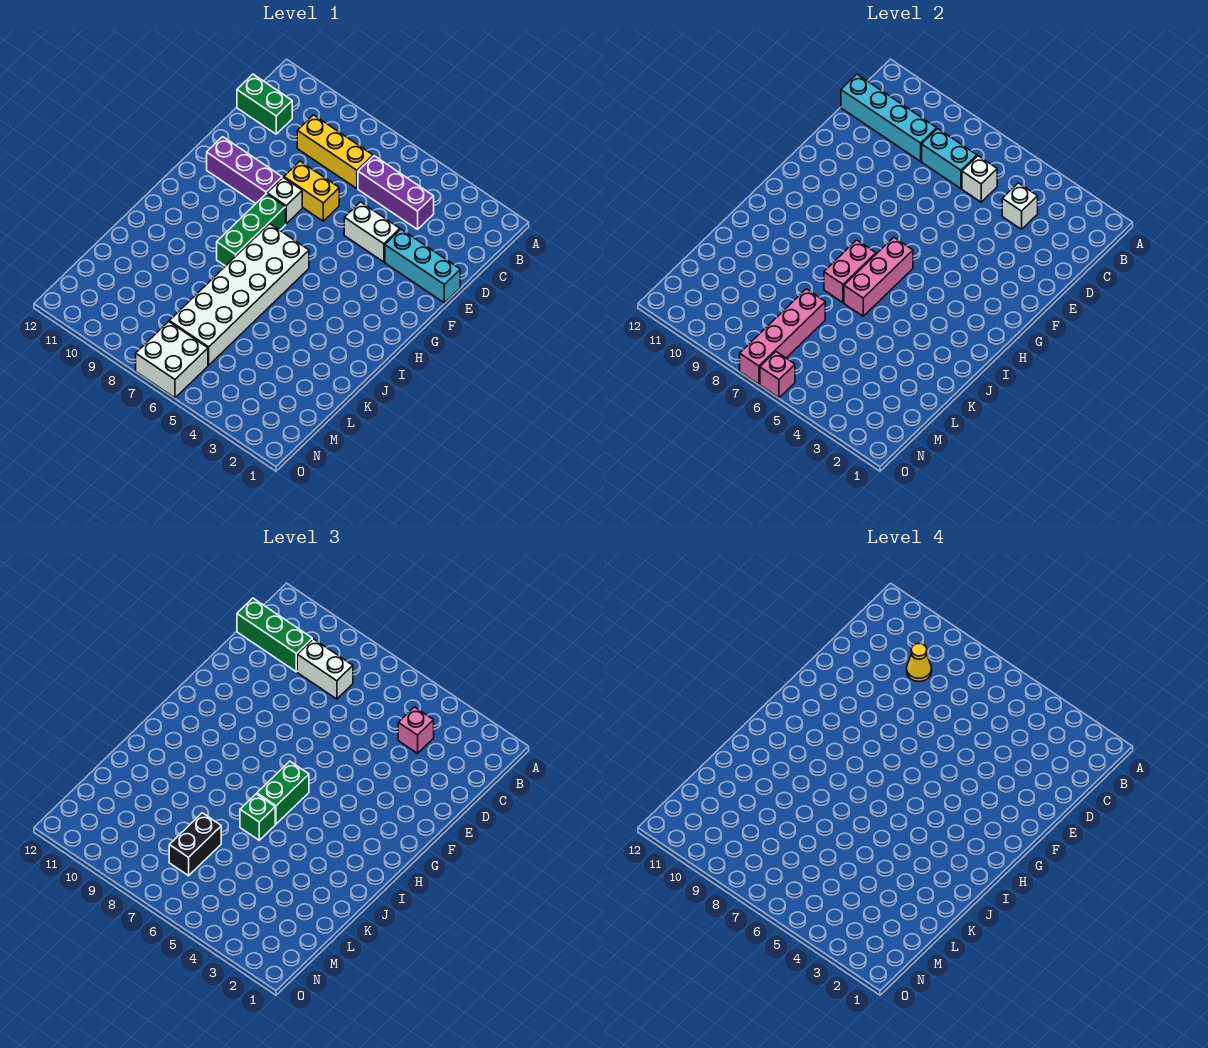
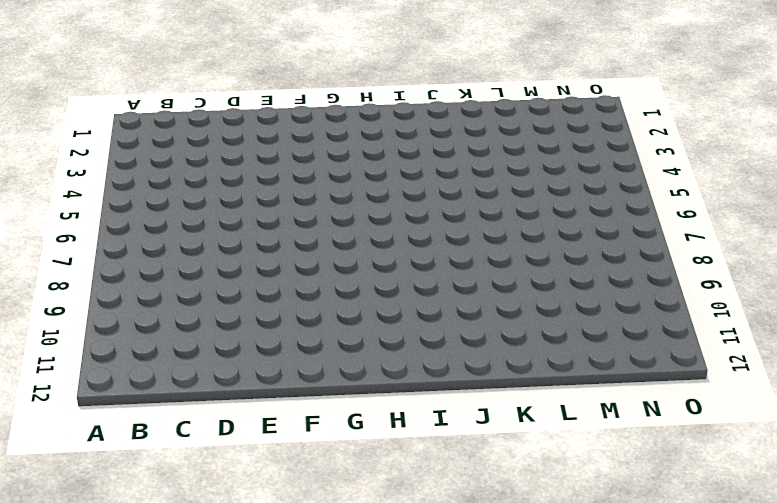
none -> purple 1x3 brick [358,156,434,229]
none -> yellow 1x3 brick [297,115,373,189]
none -> green 1x2 brick [237,74,292,134]

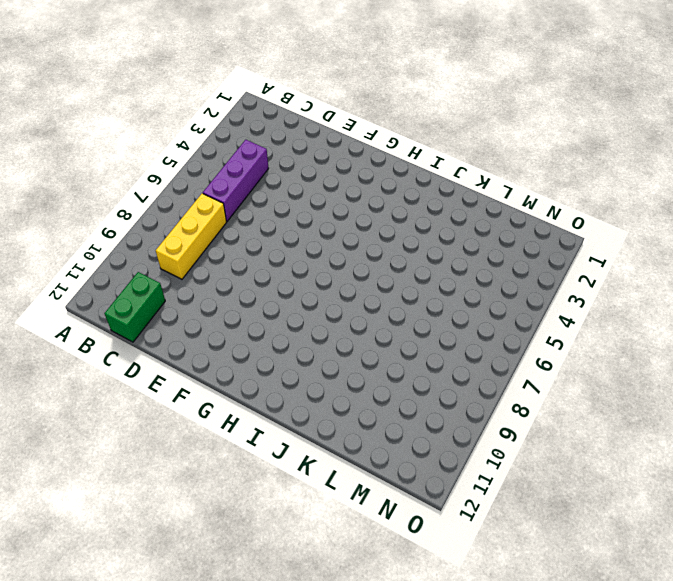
none -> cyan 1x3 brick [385,229,460,303]
none -> white 1x2 brick [344,202,400,262]
none -> yellow 1x2 brick [284,161,339,221]

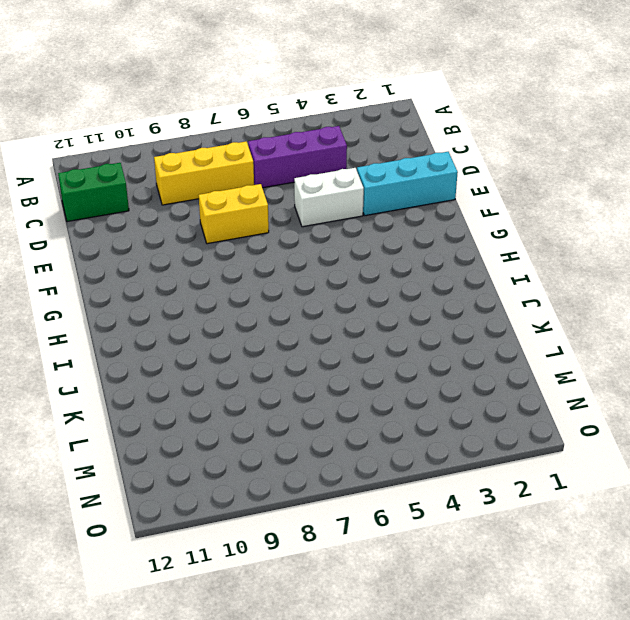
none -> white 1x1 brick [267,178,302,224]
none -> purple 1x3 brick [207,137,282,203]
none -> green 1x3 brick [217,194,286,266]

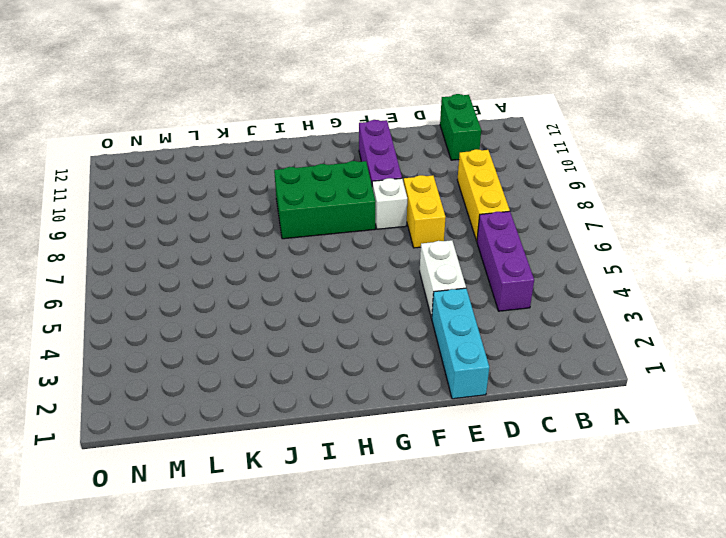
green 2x3 brick [274,161,376,239] -> green 1x3 brick [217,194,286,266]
none -> white 2x6 brick [169,224,309,365]
none -> white 2x2 brick [136,321,208,398]
none -> white 1x1 brick [1002,183,1038,229]

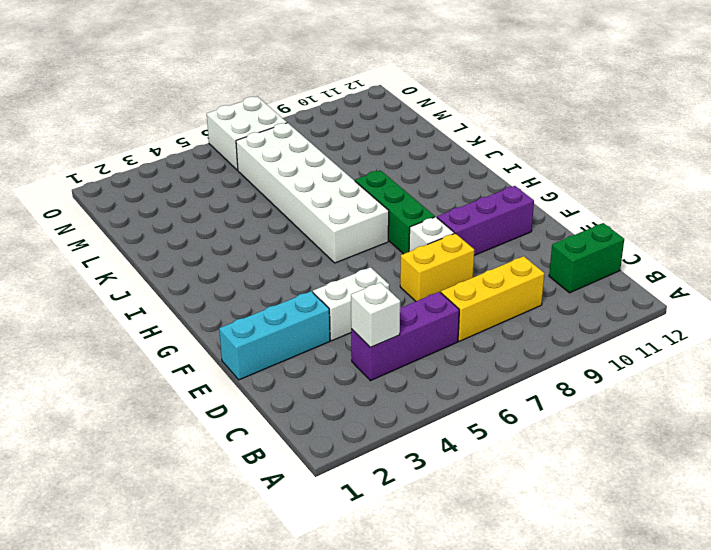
none -> white 1x1 brick [962,156,997,202]
none -> cyan 1x2 brick [922,129,977,189]
none -> cyan 1x4 brick [841,74,937,161]

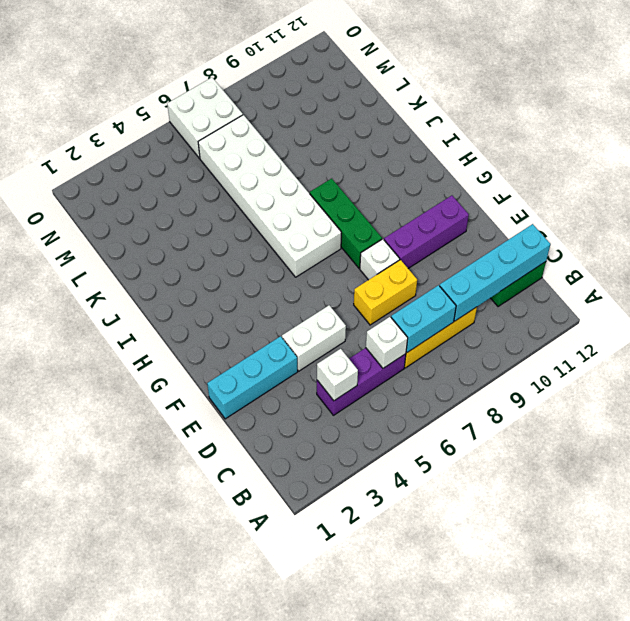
none -> pink 1x3 brick [844,237,913,316]
none -> pink 1x2 brick [824,240,876,303]
none -> pink 1x4 brick [740,289,825,384]

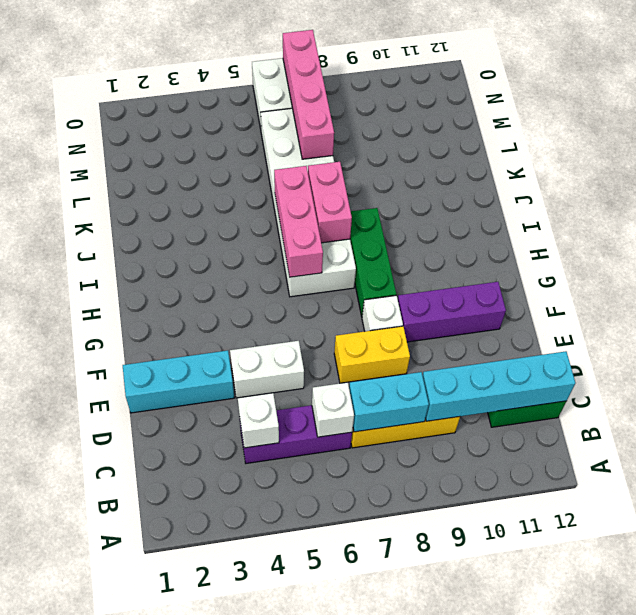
none -> pink 1x1 brick [760,352,795,398]
none -> pink 1x1 brick [398,707,434,753]
none -> white 1x2 brick [297,639,353,699]

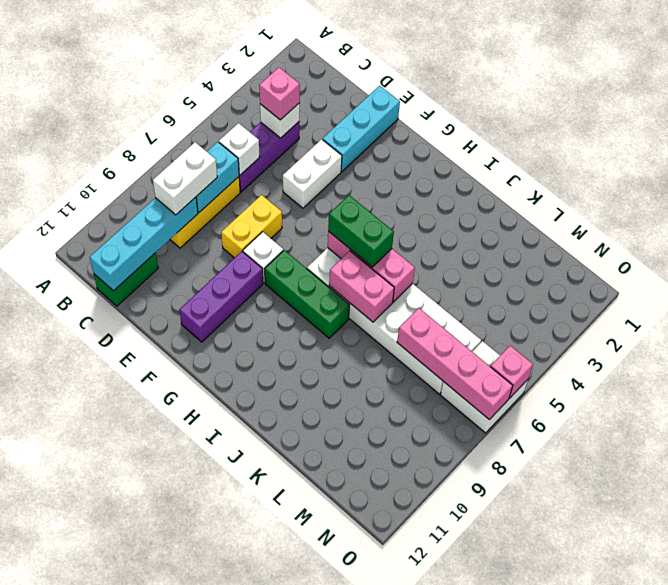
none -> green 1x3 brick [237,598,312,672]
none -> green 1x1 brick [240,794,275,840]
none -> black 1x2 brick [169,813,221,876]

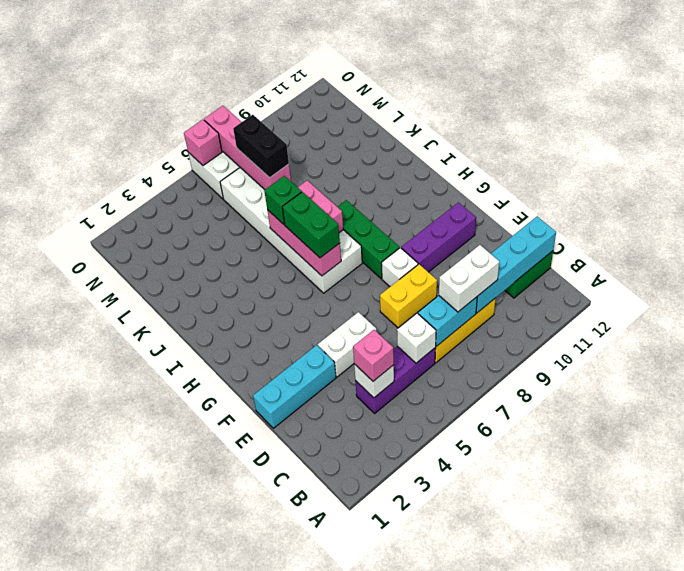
none -> green 1x3 brick [237,598,312,672]
none -> yellow 1x1 cone [907,643,932,681]

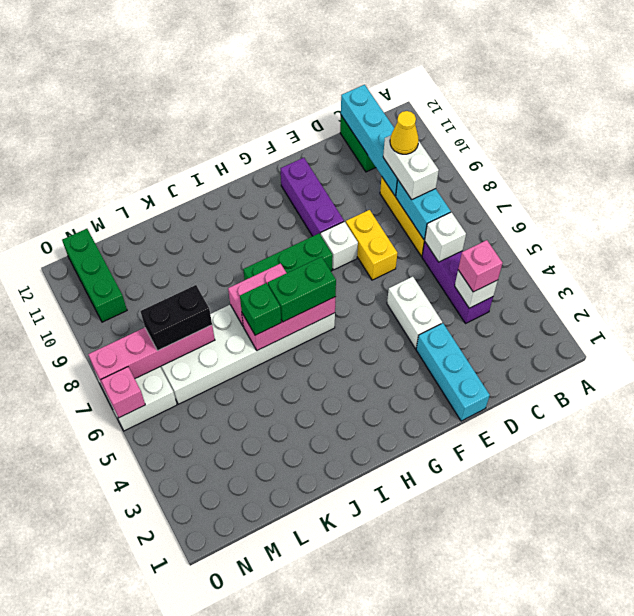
green 1x3 brick [62,229,127,322] -> green 1x3 brick moved to [237,598,312,672]

